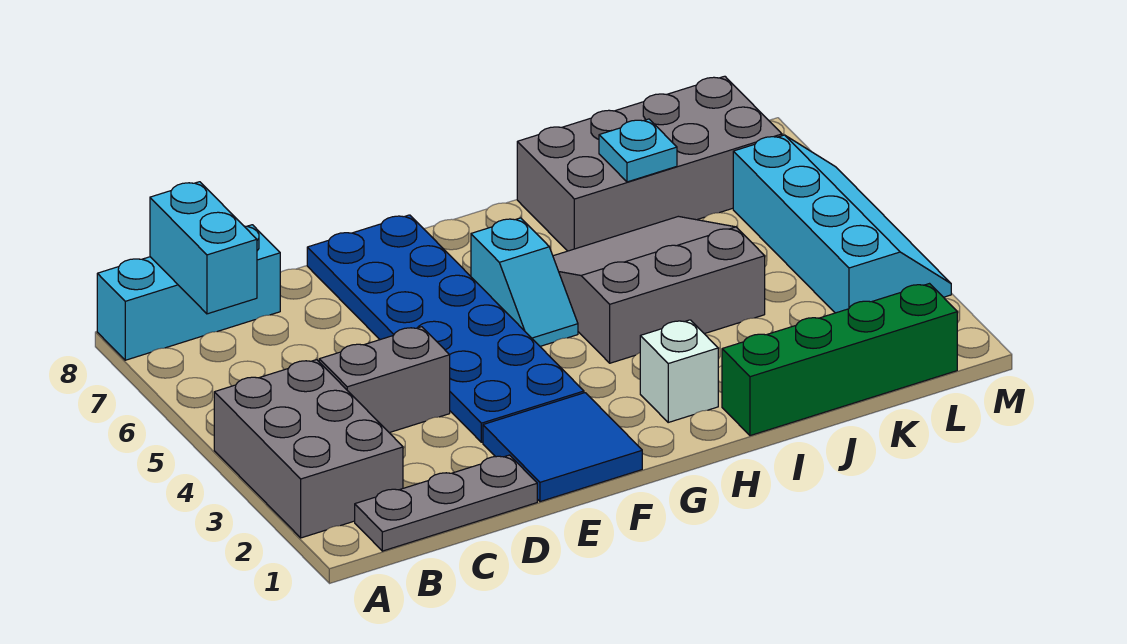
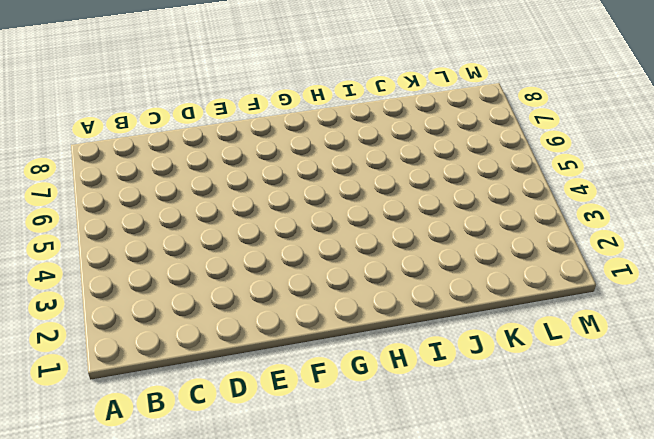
none -> grey 2x3 brick [214,360,403,538]
none -> cyan 1x3 brick [97,225,280,360]
none -> grey 1x3 plate [355,455,537,551]

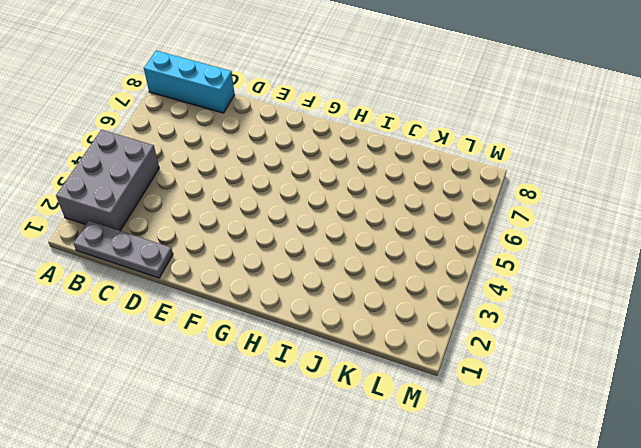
none -> grey 1x2 brick [319,327,450,433]
none -> blue 2x2 tile [483,393,642,502]
none -> blue 2x6 plate [307,215,584,442]

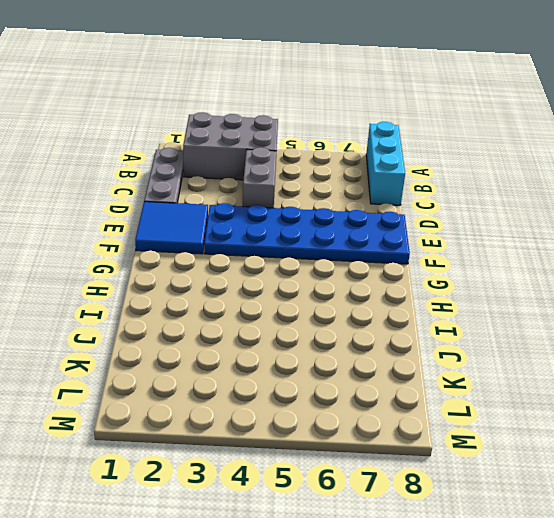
none -> cyan 1x2 slope [471,218,578,346]
none -> white 1x1 brick [640,320,718,422]
none -> grey 3x3 slope [553,216,765,363]

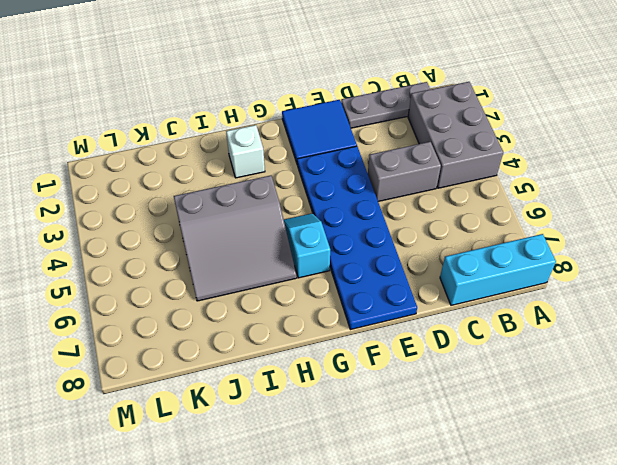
none -> green 1x4 brick [722,284,957,436]
none -> grey 2x4 brick [517,76,782,251]
none -> cyan 2x4 slope [733,135,951,313]

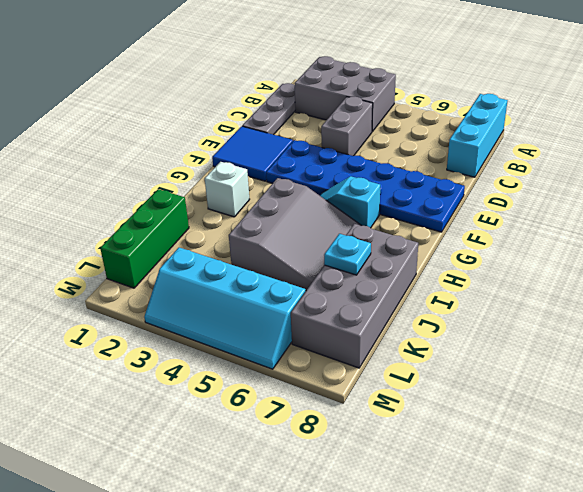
green 1x3 brick [100,189,189,288] -> green 1x4 brick [722,284,957,436]
none -> cyan 1x2 brick [150,182,257,314]

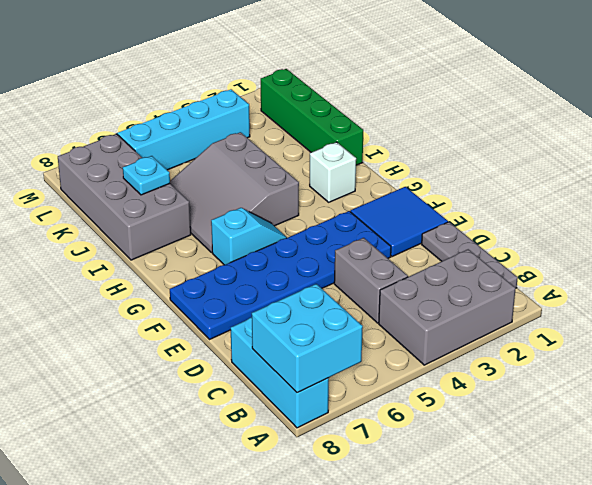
cyan 2x2 brick [252,284,363,393] -> cyan 1x2 brick [150,182,257,314]

